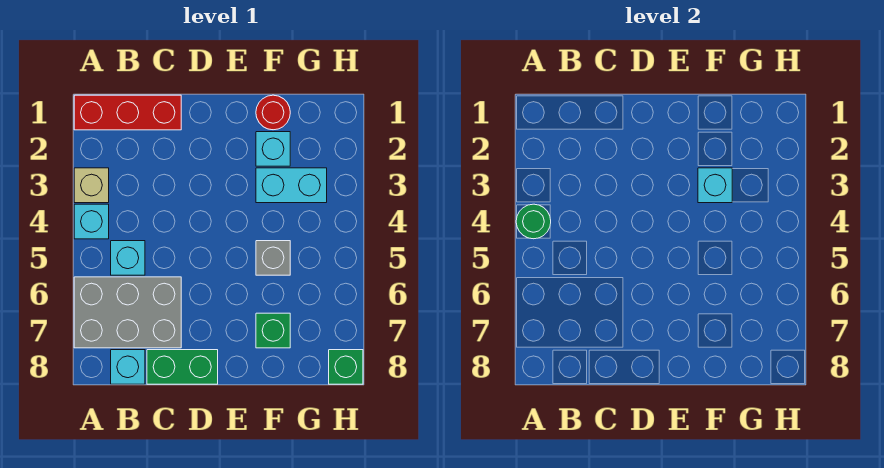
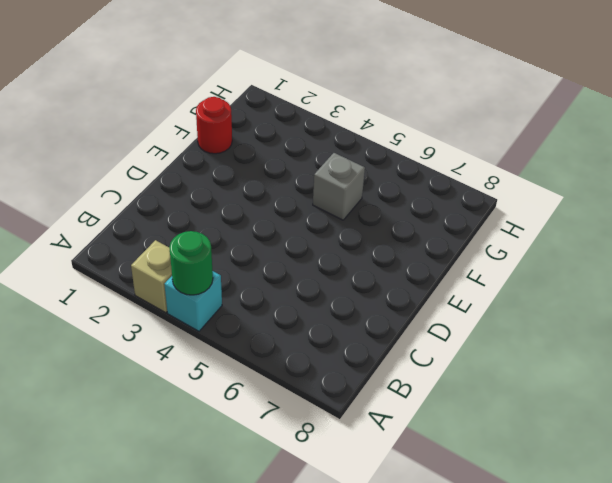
none -> red 1x3 brick [74,95,181,130]
none -> grey 2x3 brick [74,277,181,348]
none -> cyan 1x1 brick [111,241,145,275]

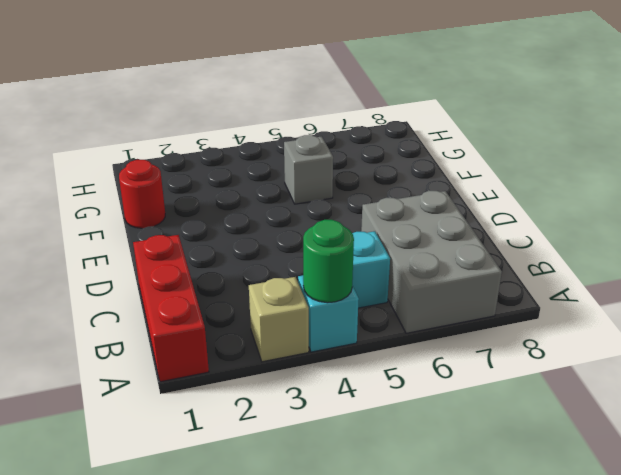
none -> cyan 1x1 brick [111,350,145,384]
none -> green 1x2 brick [147,350,218,384]
none -> cyan 1x1 brick [256,132,290,166]

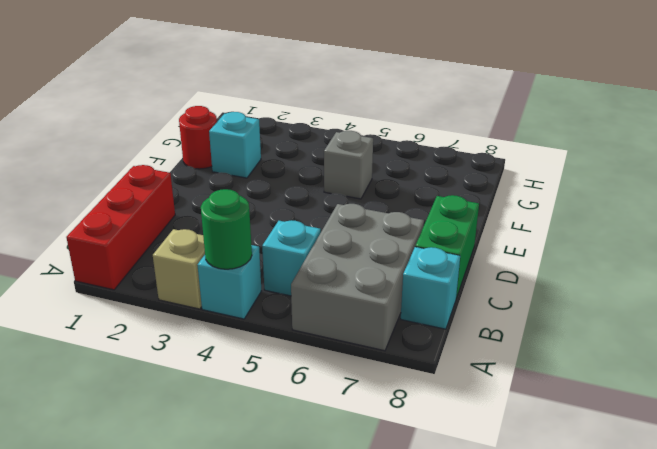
none -> cyan 1x2 brick [256,168,327,203]
none -> green 1x1 brick [256,313,290,348]
none -> green 1x1 brick [329,350,363,384]

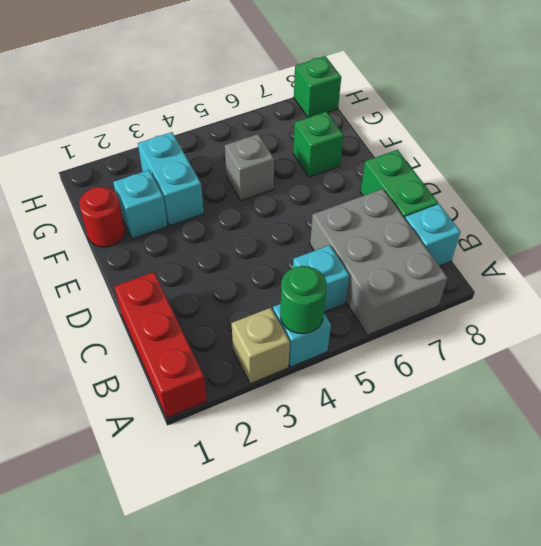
none -> cyan 1x1 brick [698,168,732,203]

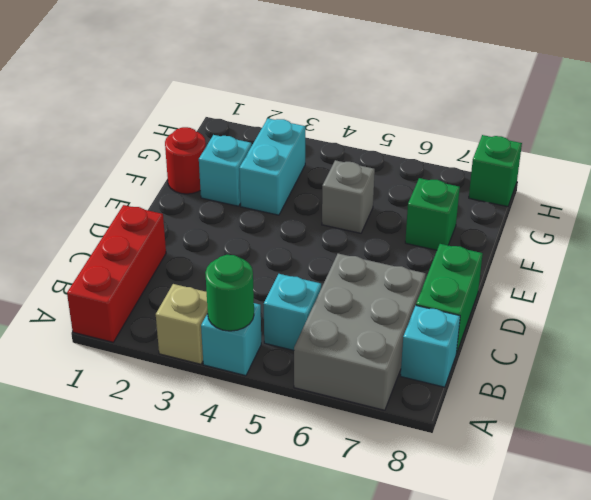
none -> cyan 1x1 brick [698,168,732,203]

